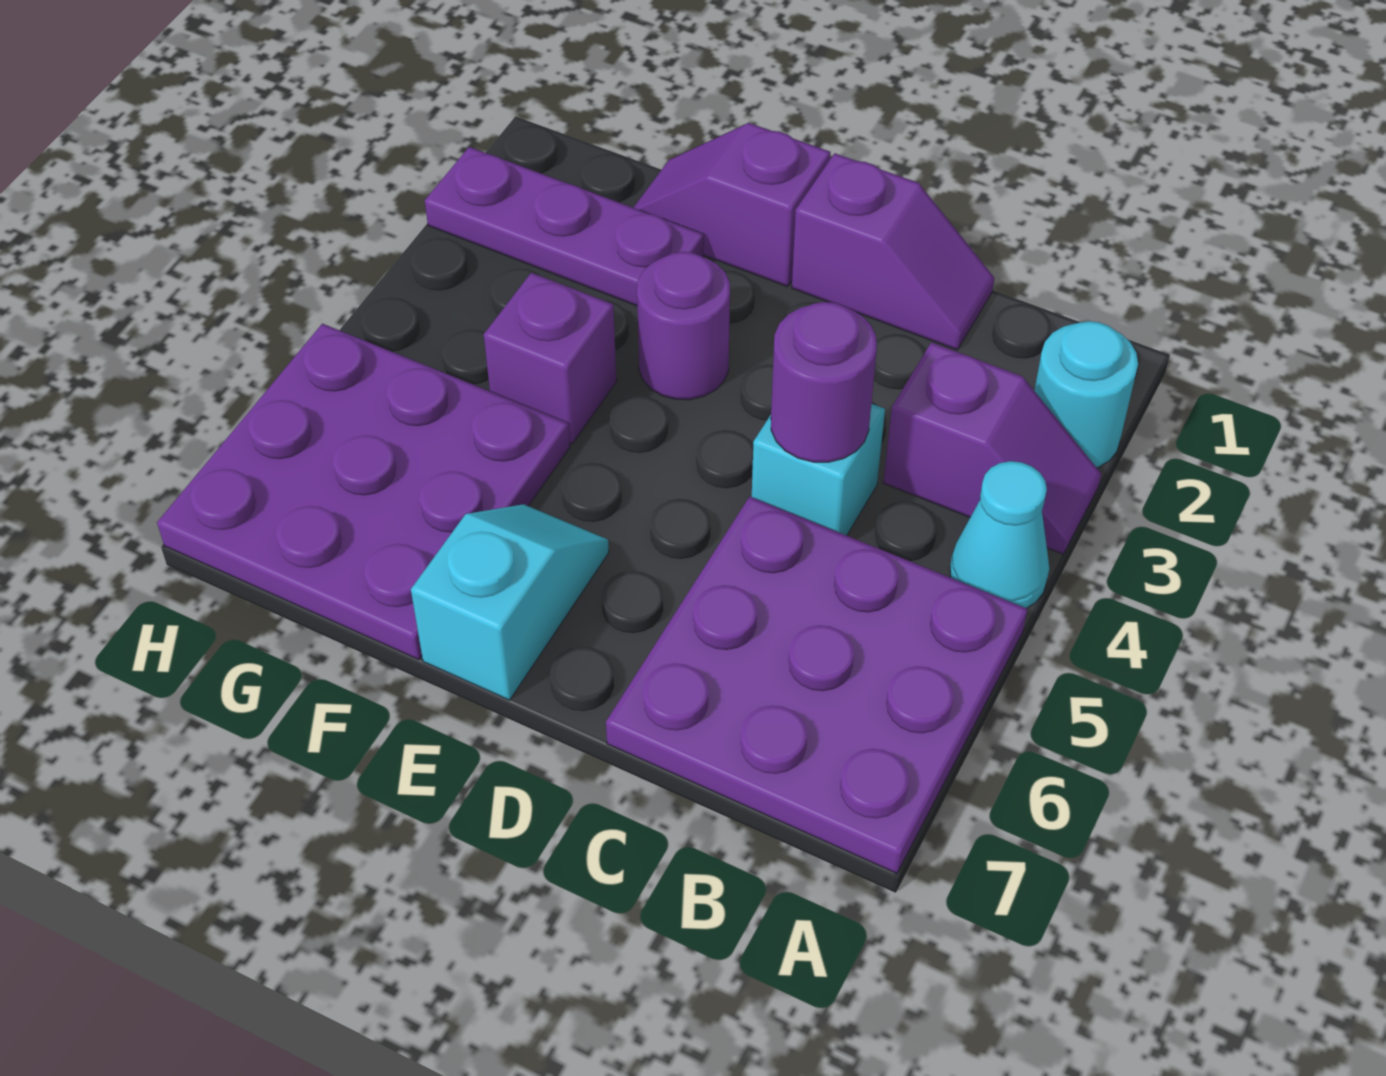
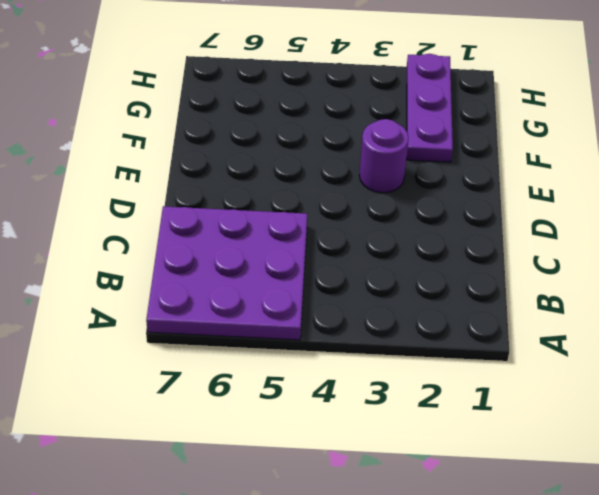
none -> cyan 1x1 round brick [1034,321,1138,468]
none -> purple 1x2 slope [883,342,1101,554]
none -> cyan 1x1 cone [950,461,1049,608]

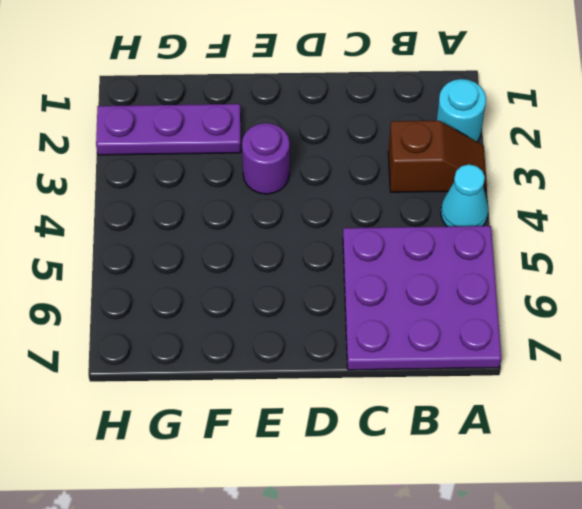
brown 1x2 slope [388,121,487,192] -> purple 1x2 slope [883,342,1101,554]
none -> purple 1x2 slope [792,153,994,350]
none -> cyan 1x1 brick [752,404,885,536]
none -> purple 1x2 slope [633,123,830,287]

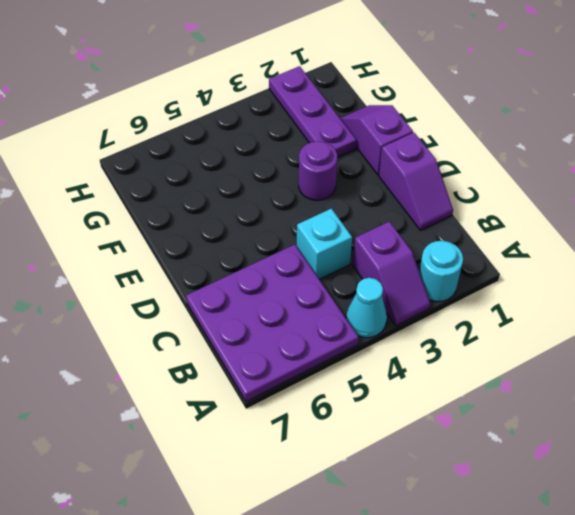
none -> cyan 1x2 slope [411,504,609,700]
none -> purple 1x1 brick [484,273,617,444]
none -> purple 3x3 plate [157,324,570,660]

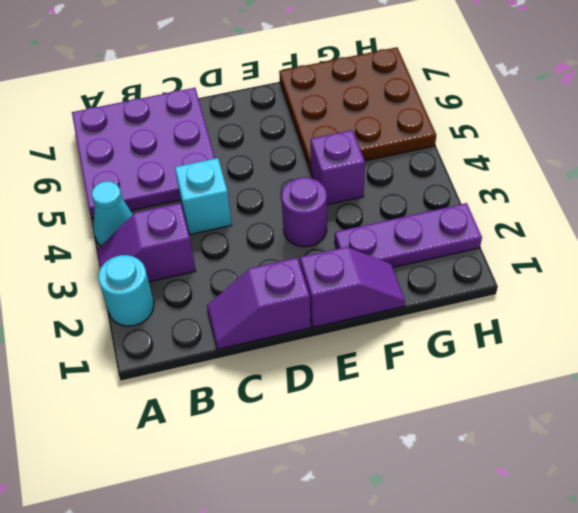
brown 3x3 plate [279,47,436,171] -> purple 3x3 plate [157,324,570,660]
none -> cyan 1x2 slope [411,504,609,700]
none -> purple 1x1 round brick [771,302,877,462]

